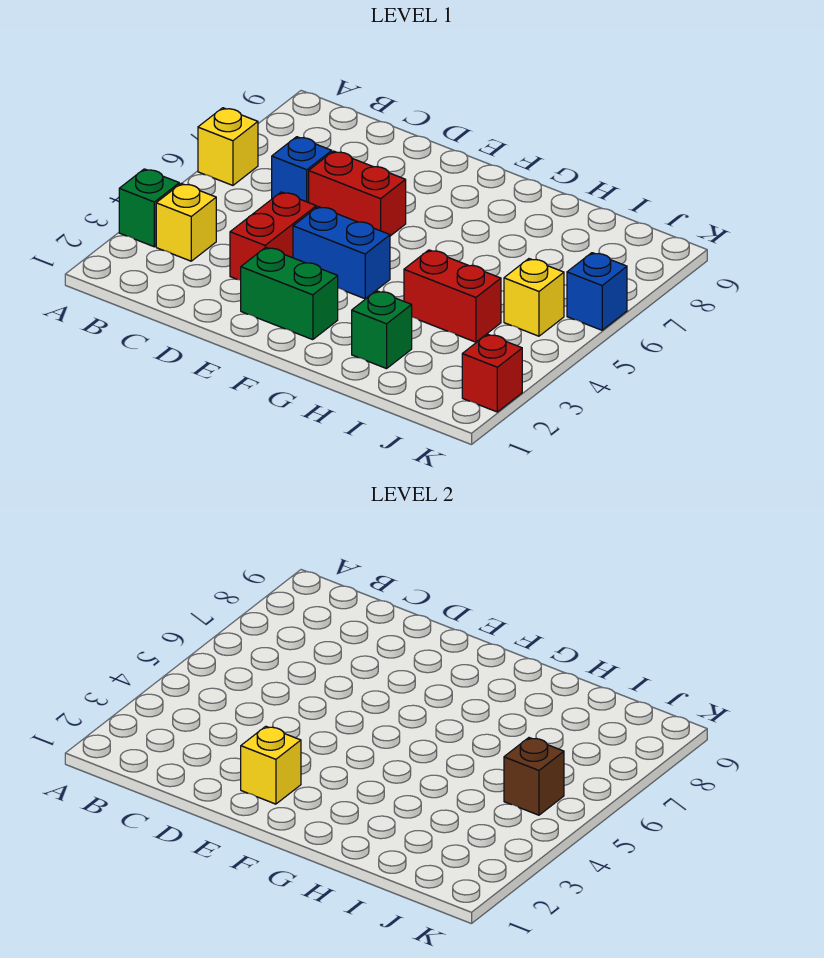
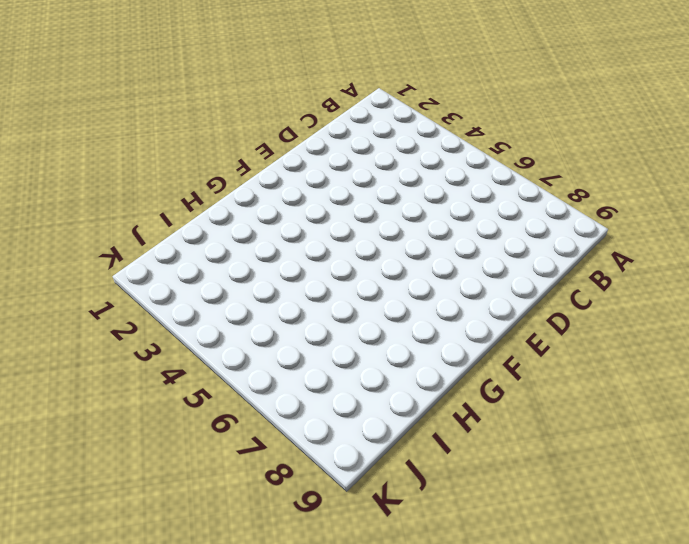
none -> green 1x1 brick [119,169,179,247]
none -> yellow 1x1 brick [198,108,258,185]
none -> yellow 1x1 brick [156,184,216,261]

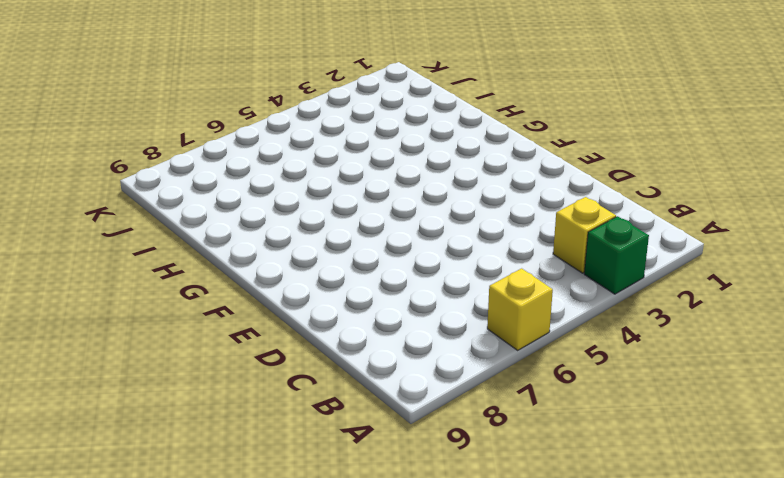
none -> blue 1x1 brick [272,137,332,203]
none -> red 1x2 brick [230,192,316,280]
none -> red 1x2 brick [309,151,406,236]

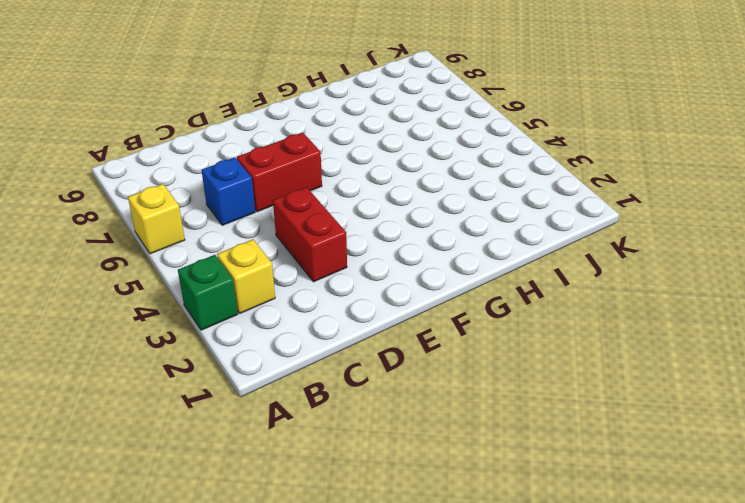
none -> green 1x2 brick [241,247,338,340]
none -> blue 1x2 brick [293,207,390,299]
none -> green 1x1 brick [352,291,412,369]

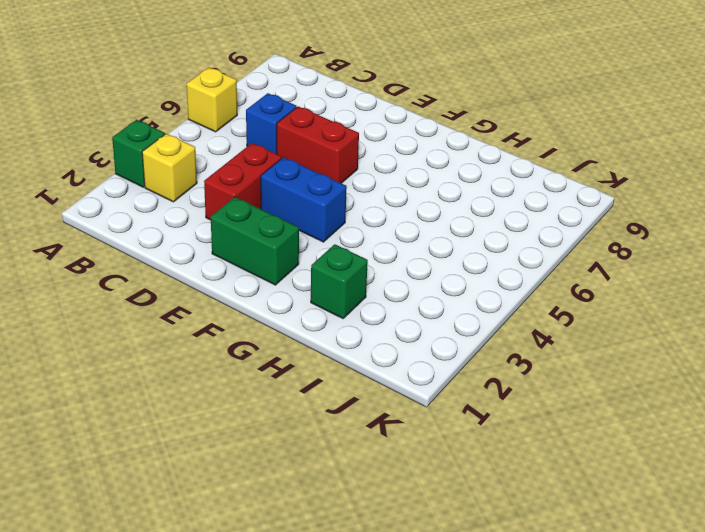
none -> red 1x2 brick [404,250,501,342]
none -> yellow 1x1 brick [504,259,564,336]
none -> red 1x1 brick [462,334,522,412]

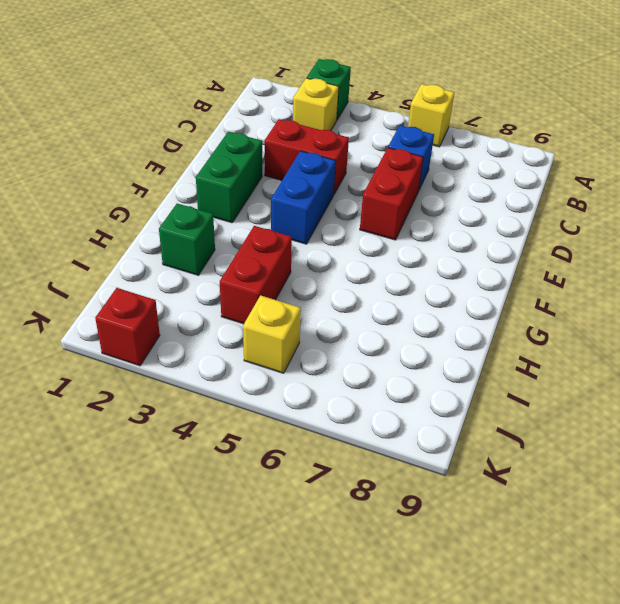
none -> blue 1x1 brick [567,253,627,330]
none -> yellow 1x1 brick [241,726,301,804]
none -> brown 1x1 brick [504,738,564,815]

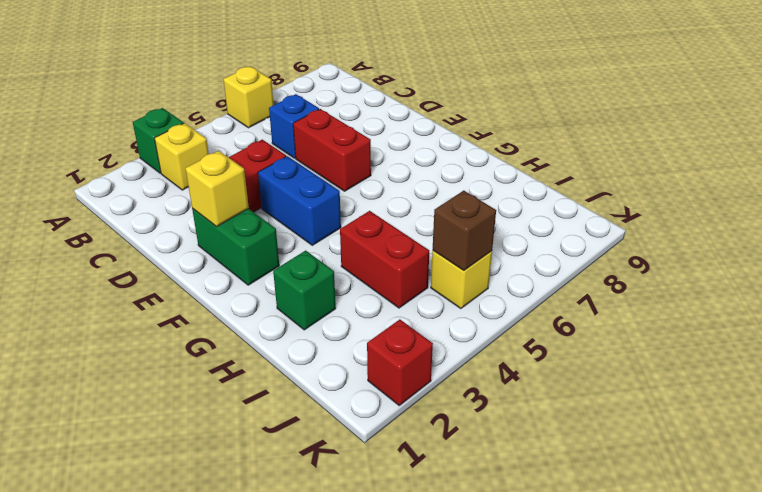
none -> blue 1x1 brick [567,253,627,330]

